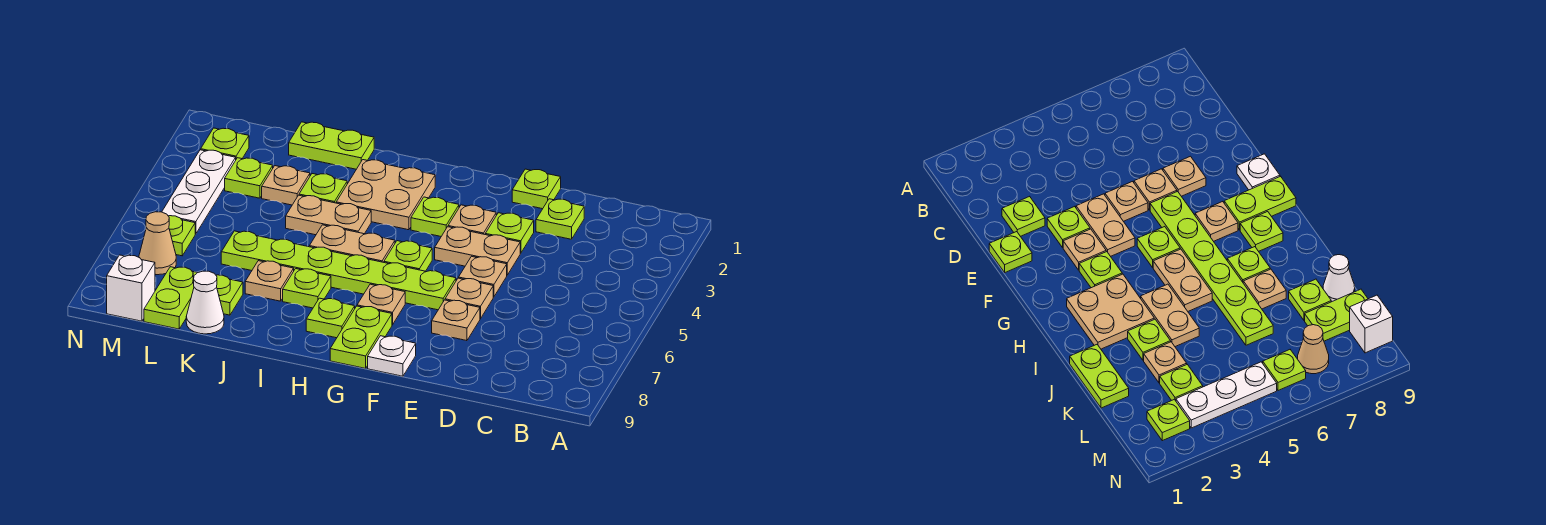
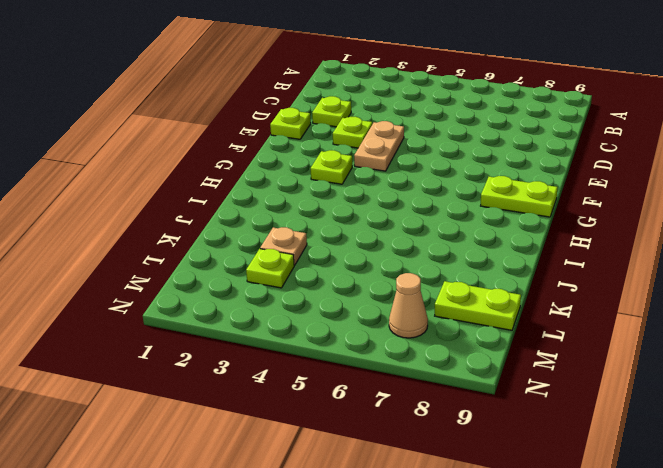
none -> tan 1x1 plate [459,256,507,297]
none -> tan 1x1 plate [445,278,493,319]
none -> tan 1x1 plate [432,300,480,341]
none -> tan 1x1 plate [448,205,496,234]

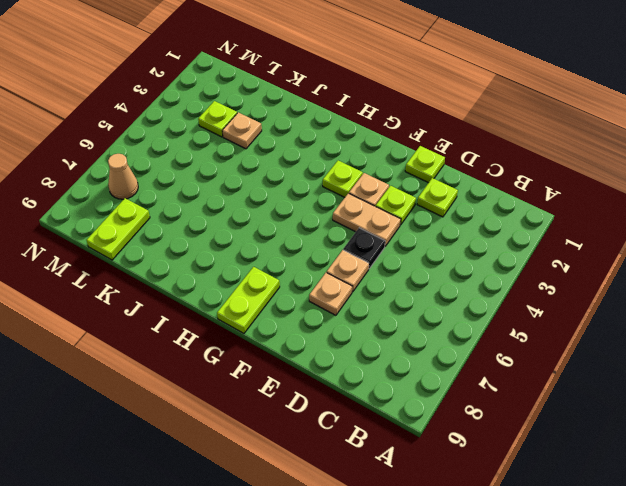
black 1x1 plate [343,228,385,269] -> tan 1x1 plate [459,256,507,297]
none -> lime 1x6 plate [221,231,456,310]
none -> white 1x1 plate [368,336,416,376]
none -> lime 1x1 plate [384,241,432,271]
none -> tan 1x1 plate [357,284,405,325]

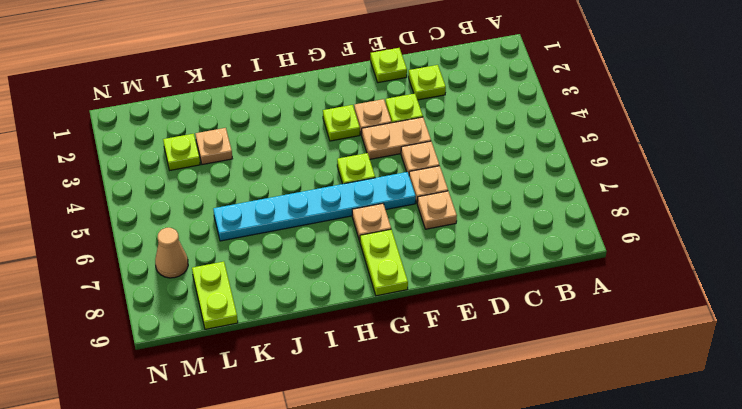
cyan 1x6 plate [213,172,416,241] -> lime 1x6 plate [221,231,456,310]
none -> white 1x1 plate [368,336,416,376]
none -> tan 2x2 plate [336,160,435,230]
none -> tan 1x2 plate [309,225,395,262]
none -> lime 1x1 plate [306,298,355,338]

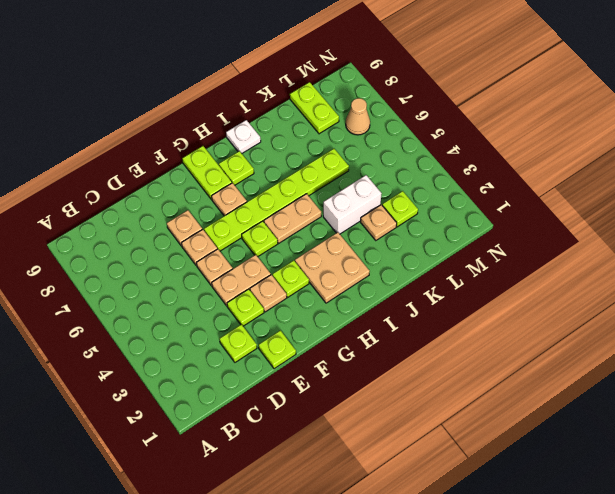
white 1x1 plate [226,120,261,153] -> white 1x1 plate moved to [368,336,416,376]
white 1x2 brick [323,175,382,234] -> tan 1x2 plate [286,195,371,235]
none -> lime 1x1 plate [283,269,331,308]
none -> lime 1x2 plate [289,122,374,169]
none -> lime 1x1 plate [299,174,347,203]
none -> tan 1x1 plate [245,261,294,301]

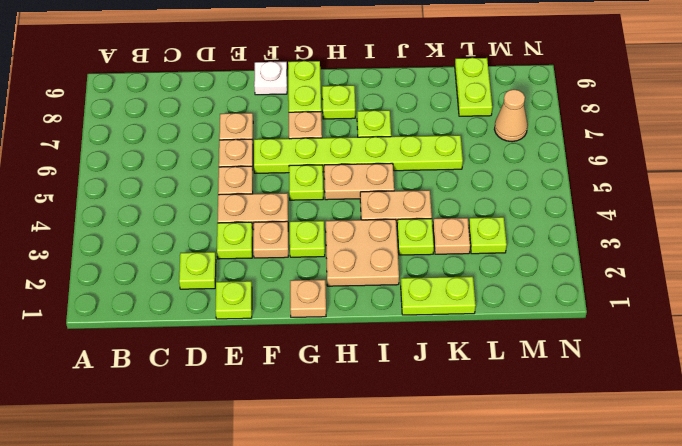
tan 1x1 plate [290,280,326,317] -> tan 1x1 plate moved to [245,261,294,301]
none -> lime 1x1 plate [216,275,243,315]
none -> white 1x1 cone [186,271,224,334]
none -> lime 1x1 plate [201,128,249,159]
none -> white 1x3 plate [162,150,236,234]

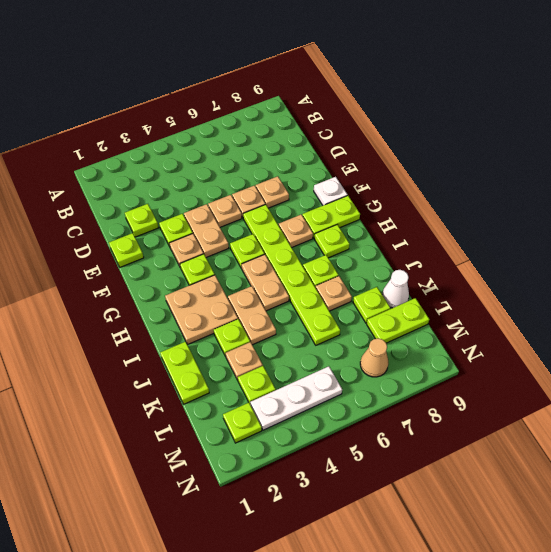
none -> lime 1x1 plate [169,216,195,256]
none -> white 1x1 brick [107,255,155,321]

